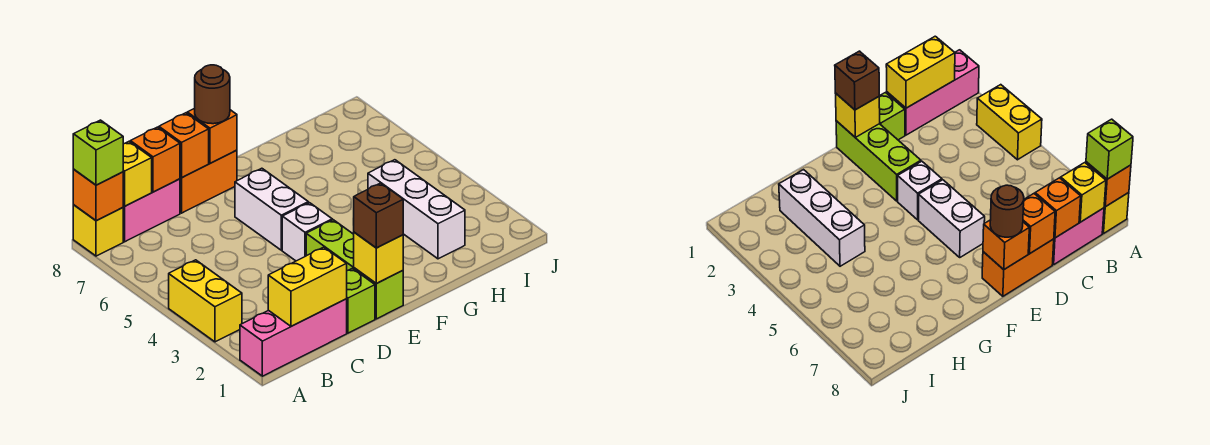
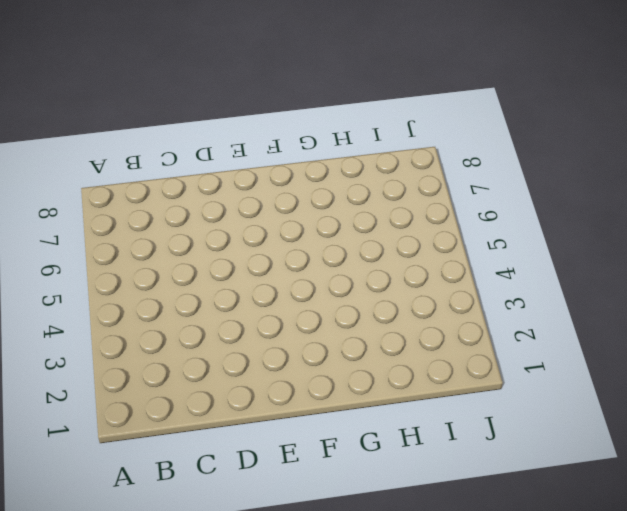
none -> pink 1x3 brick [240,299,347,376]
none -> yellow 1x2 brick [169,260,242,342]
none -> yellow 1x1 brick [73,205,123,256]

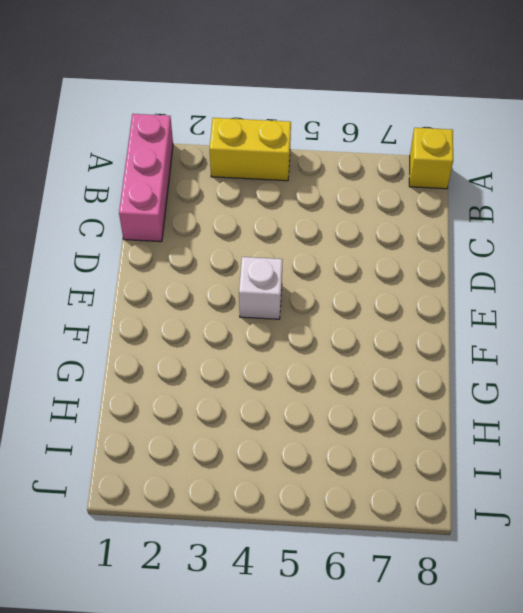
none -> pink 1x2 brick [123,179,180,242]
none -> lime 1x1 brick [347,268,375,333]
none -> orange 1x2 brick [180,150,237,213]

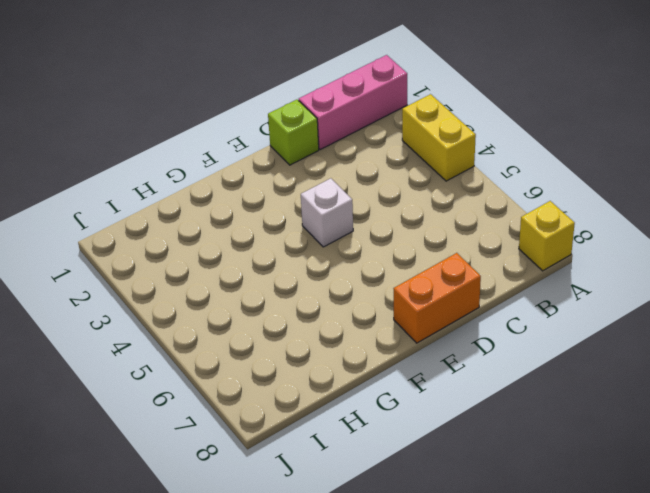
none -> pink 1x2 brick [123,179,180,242]
none -> lime 1x3 brick [306,220,403,319]
none -> white 1x2 brick [235,168,308,250]

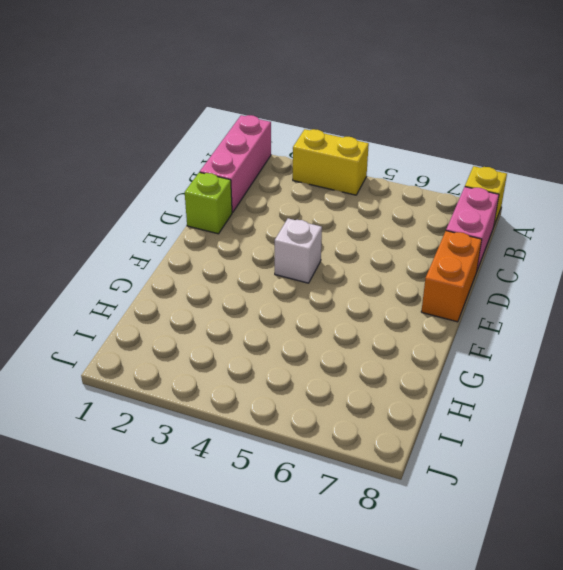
none -> lime 1x3 brick [306,220,403,319]
none -> white 1x2 brick [235,168,308,250]
none -> white 1x3 brick [368,160,465,259]

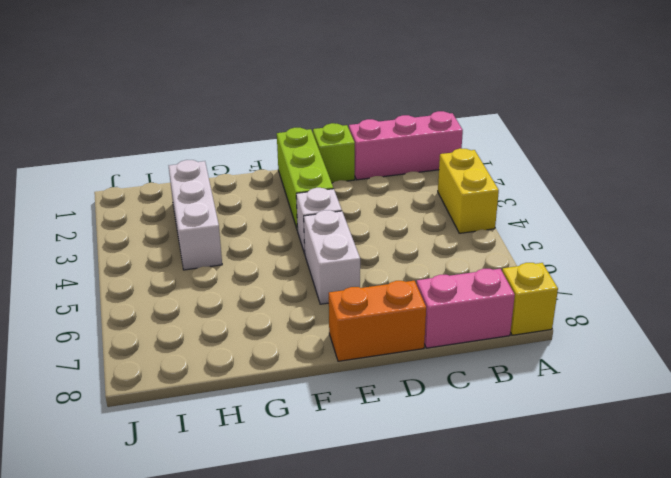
none -> orange 1x1 brick [73,170,123,221]
none -> yellow 1x2 brick [268,247,347,326]
none -> yellow 1x1 brick [123,142,152,206]

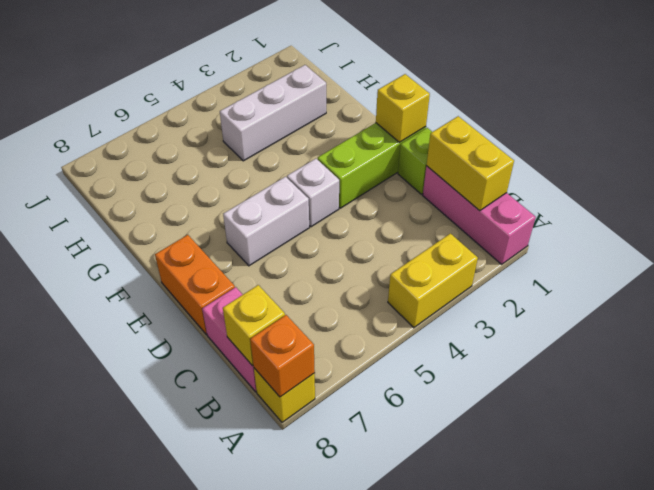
none -> orange 1x1 brick [130,127,180,192]
none -> orange 1x1 brick [159,113,209,178]
none -> orange 1x1 brick [187,108,237,163]

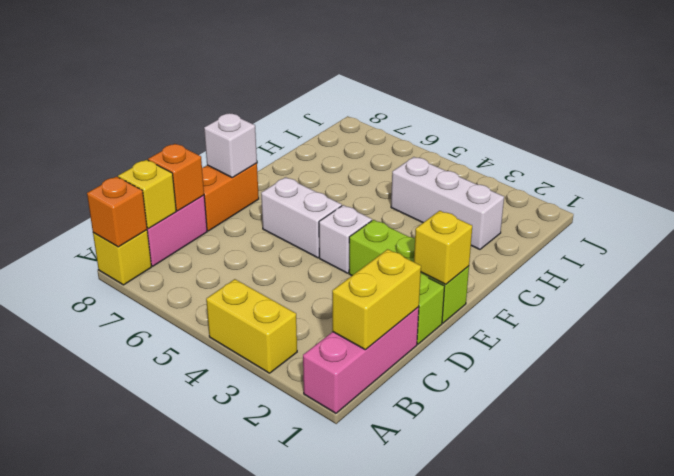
white 1x1 brick [204,113,257,177] -> orange 1x1 brick [187,108,237,163]
none -> orange 1x1 brick [159,113,209,178]
none -> lime 1x1 brick [73,120,123,185]
none -> brown 1x1 brick [353,183,403,248]

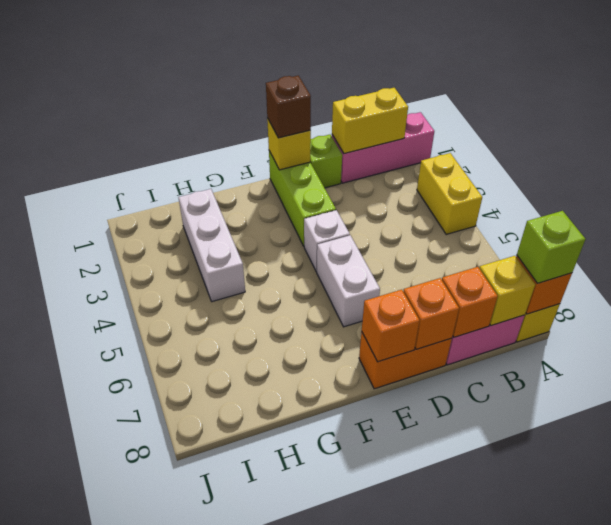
none -> brown 1x1 round brick [195,65,230,124]

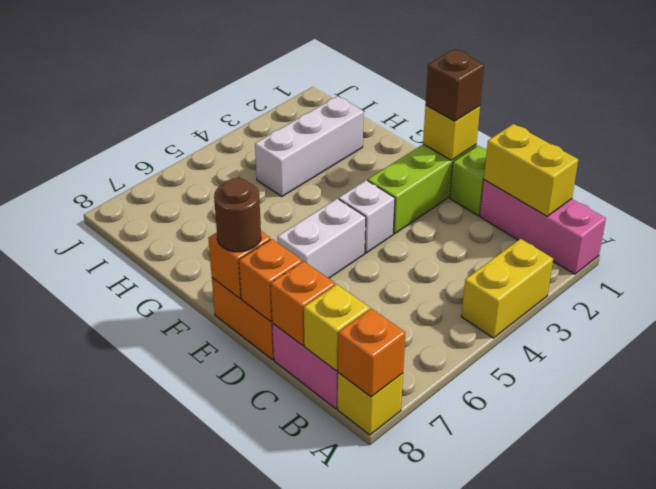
none -> lime 1x1 brick [73,120,123,185]

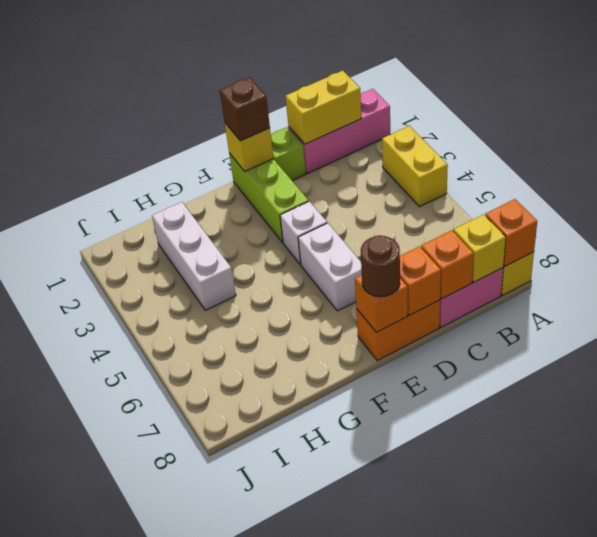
none -> lime 1x1 brick [73,120,123,185]

